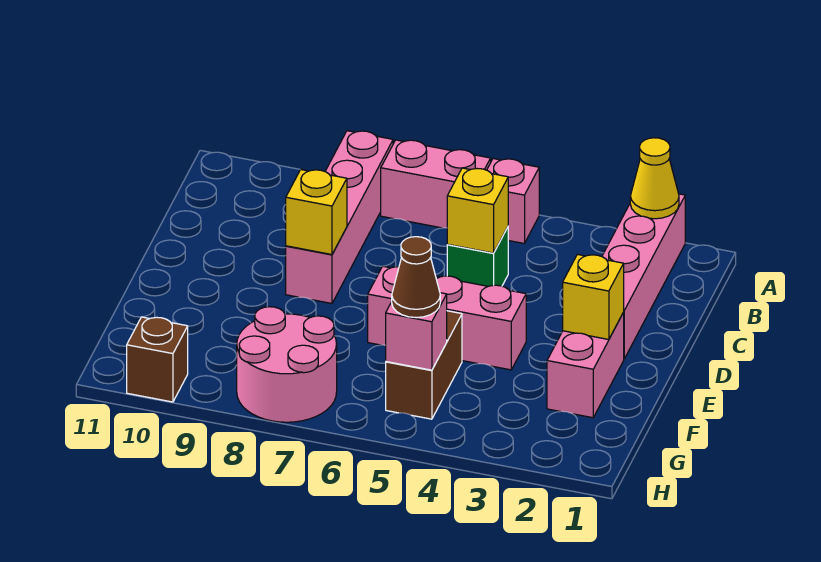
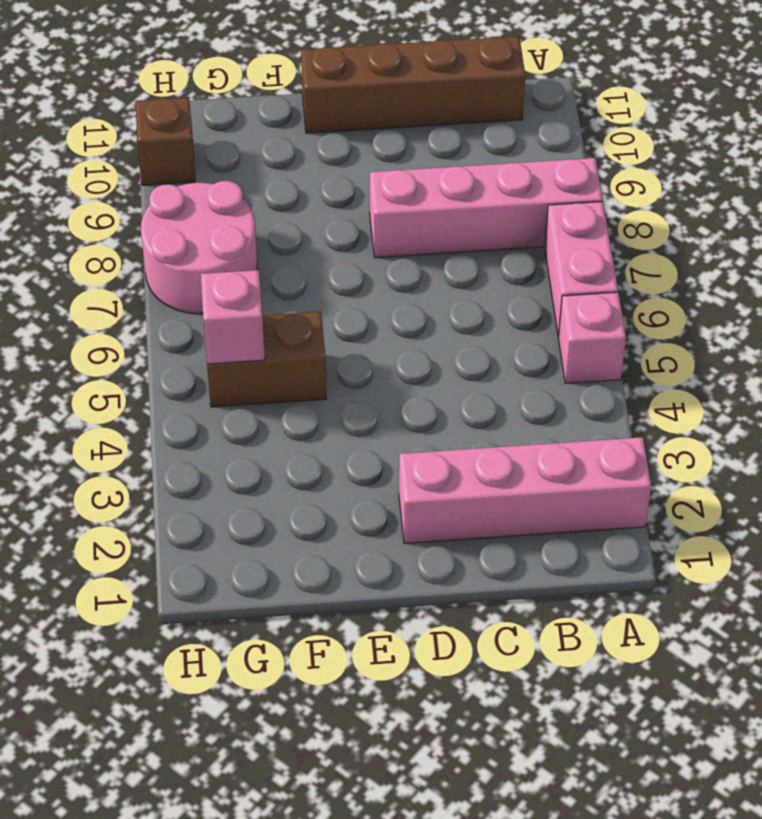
brown 1x4 brick [301,36,525,133] -> none
none -> green 1x1 brick [447,227,508,286]
none -> pink 1x2 brick [547,313,624,418]
none -> pink 1x3 brick [368,266,526,370]

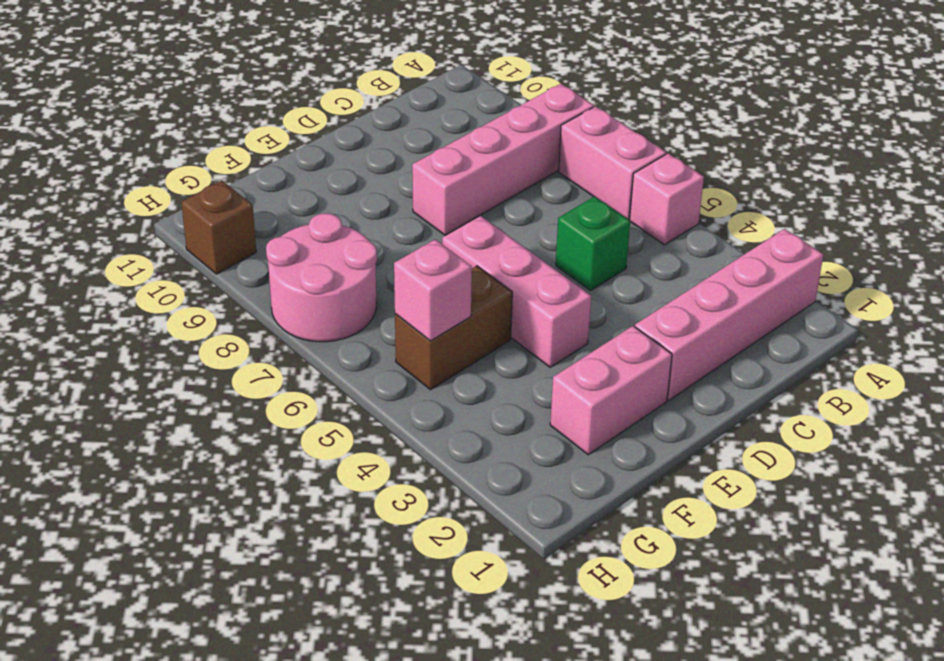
none -> yellow 1x1 cone [630,138,679,219]
none -> yellow 1x1 brick [447,168,508,253]
none -> yellow 1x1 brick [286,169,347,254]

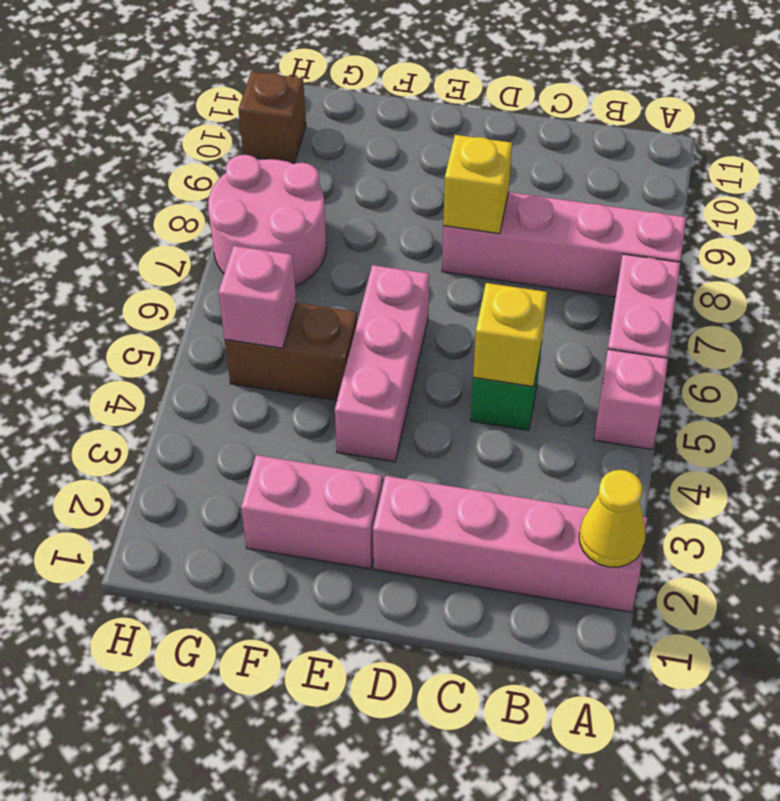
none -> yellow 1x1 brick [563,254,624,340]
none -> brown 1x1 cone [392,237,440,318]

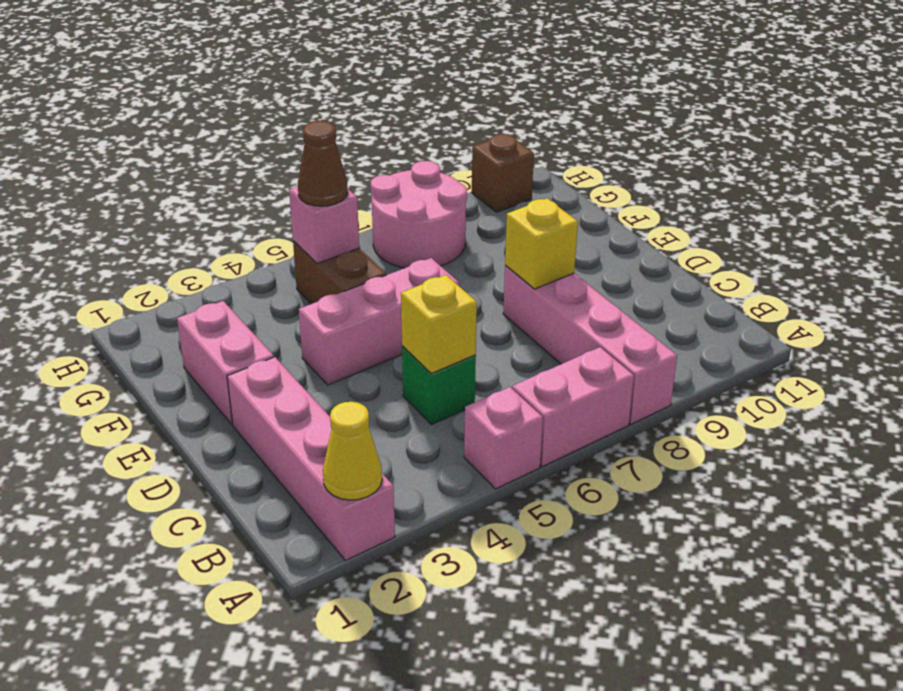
none -> yellow 1x1 brick [563,254,624,340]

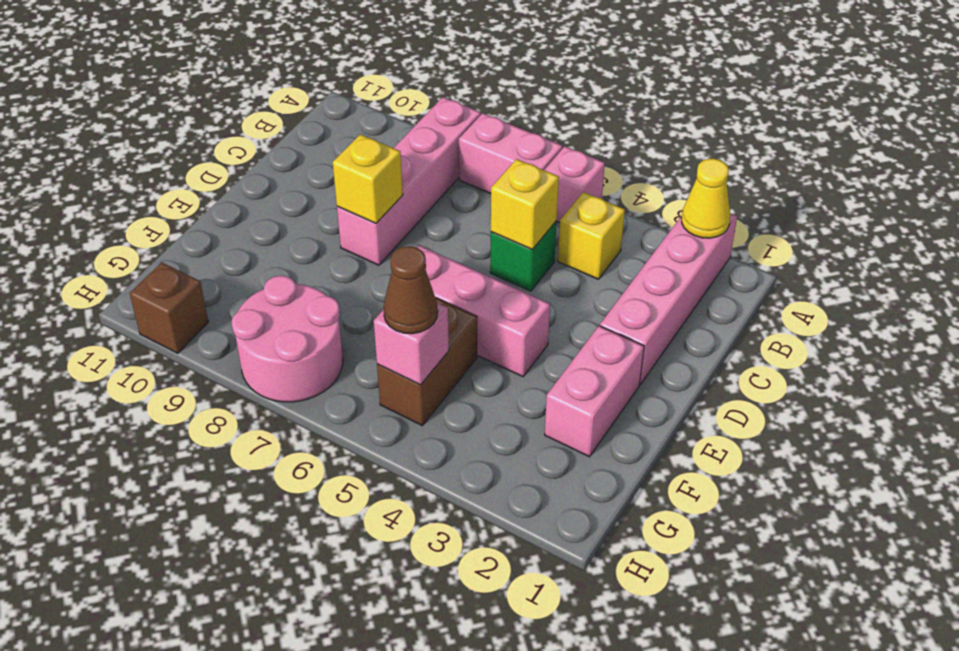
yellow 1x1 brick [558,192,625,279] -> yellow 1x1 brick moved to [563,254,624,340]

